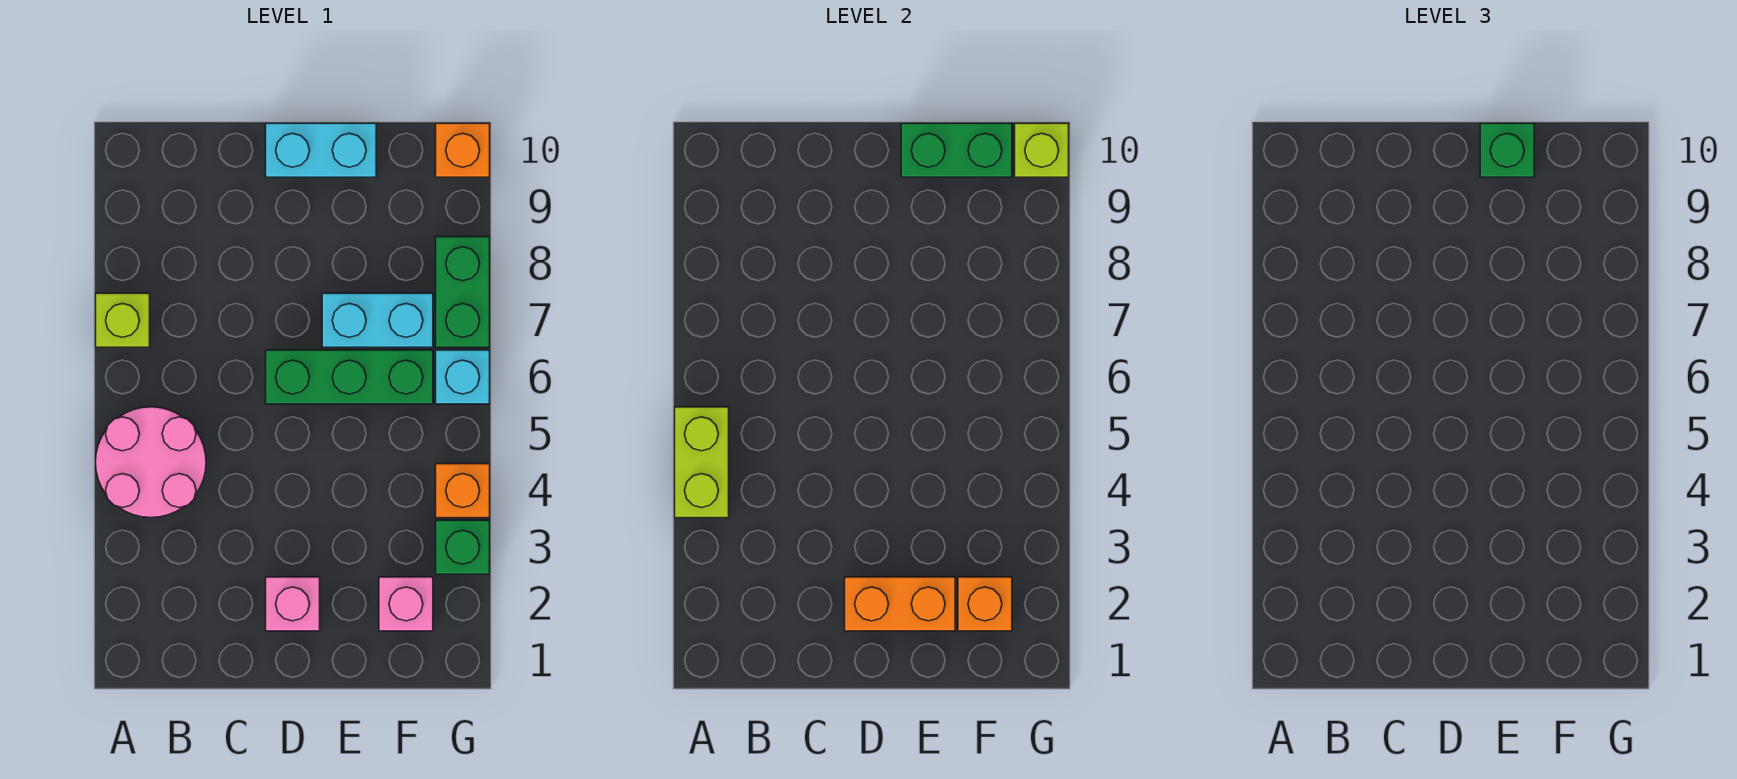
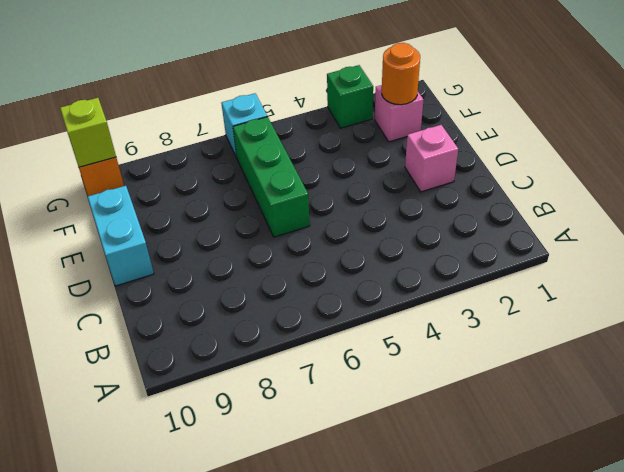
orange 1x1 round brick [382,43,420,105] -> orange 1x1 brick [958,577,1012,631]
none -> pink 2x2 round brick [96,407,206,518]
none -> lime 1x1 brick [96,293,150,347]
none -> cyan 1x2 brick [322,293,433,347]

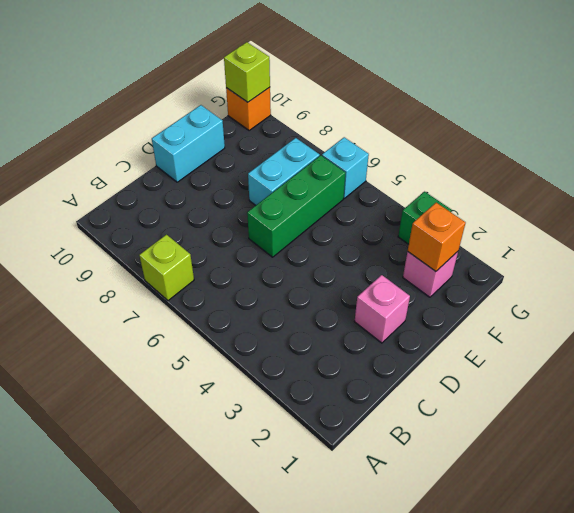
none -> pink 2x2 round brick [96,407,206,518]
none -> orange 1x1 brick [436,464,490,518]
none -> green 1x2 brick [436,237,490,347]

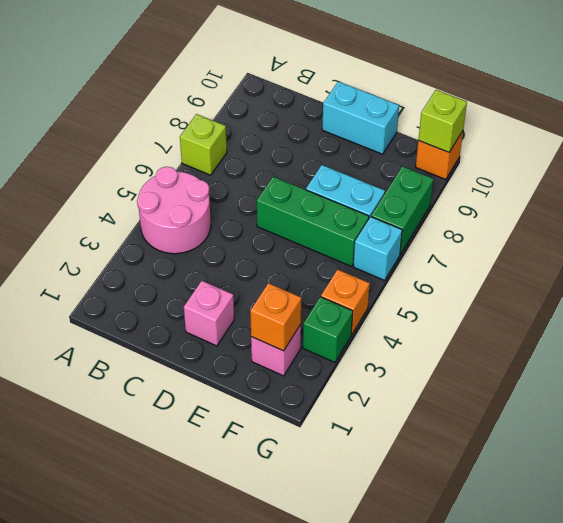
none -> lime 1x2 brick [675,407,729,518]
none -> orange 1x2 brick [845,577,955,631]
none -> green 1x2 brick [901,123,1012,177]

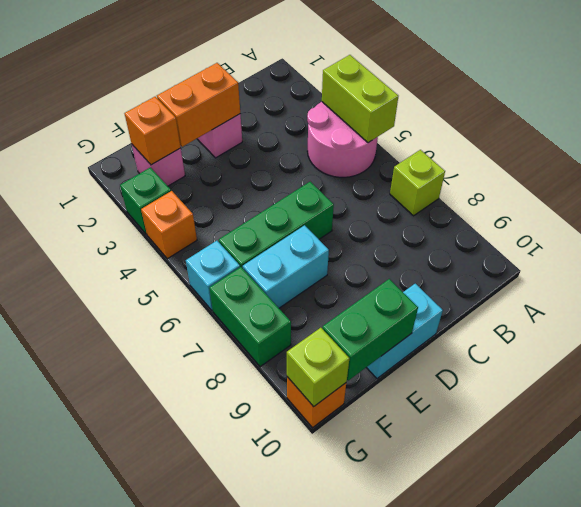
none -> green 1x1 brick [1480,123,1534,177]

